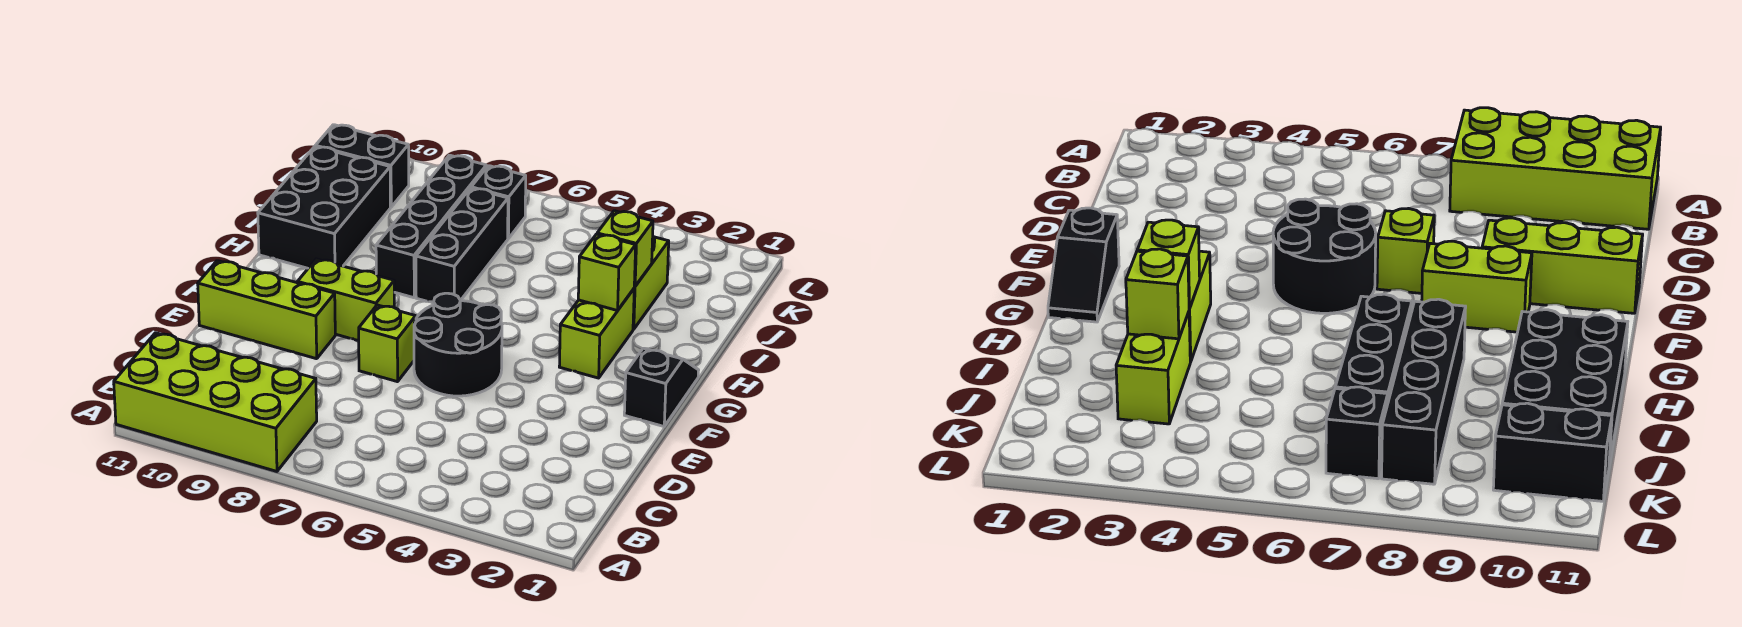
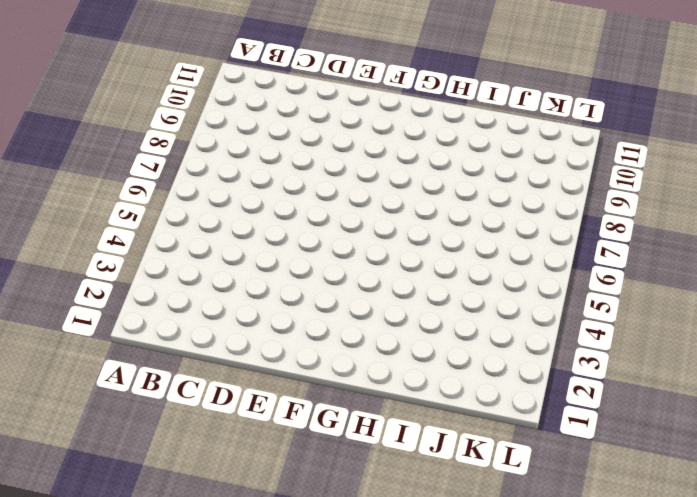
none -> lime 2x4 brick [114,333,317,471]
none -> black 2x2 round brick [414,293,502,396]
none -> lime 1x1 brick [359,305,416,382]

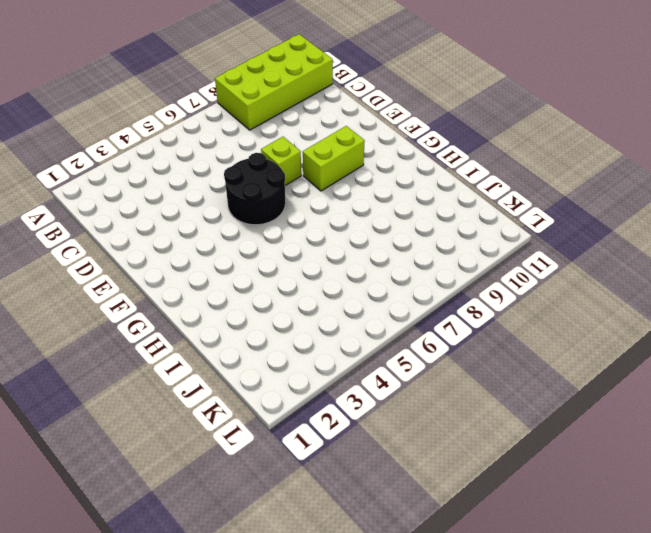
none -> lime 1x3 brick [198,261,335,359]
none -> black 1x2 slope [624,348,699,426]
none -> lime 1x2 brick [559,289,634,378]

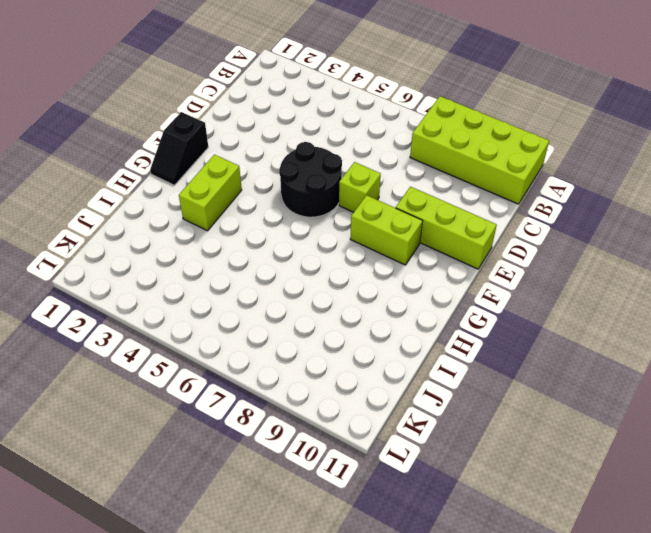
none -> black 1x3 brick [416,188,508,303]
none -> black 1x4 brick [376,155,486,298]
none -> black 2x3 brick [258,147,390,268]

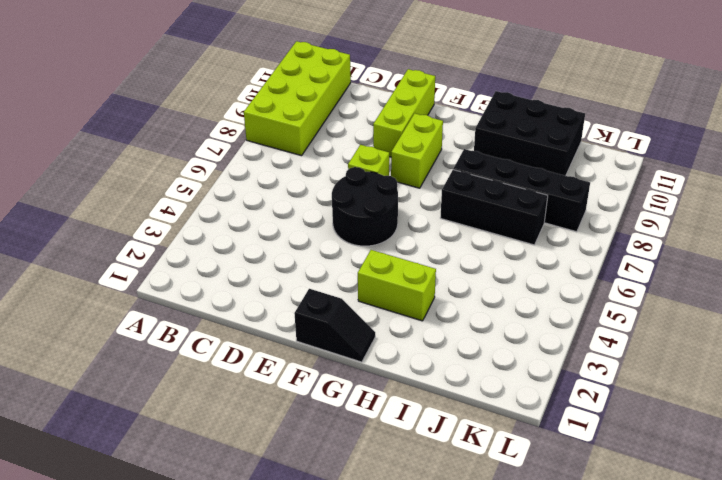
none -> lime 1x2 brick [633,237,669,329]
none -> black 1x1 brick [471,166,526,238]
none -> black 1x2 brick [316,125,409,207]

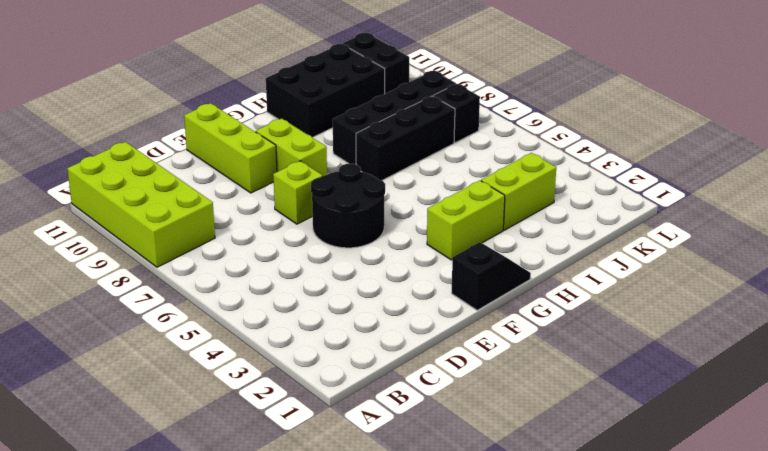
none -> lime 1x1 brick [578,234,636,311]
none -> lime 1x1 brick [597,211,653,286]

